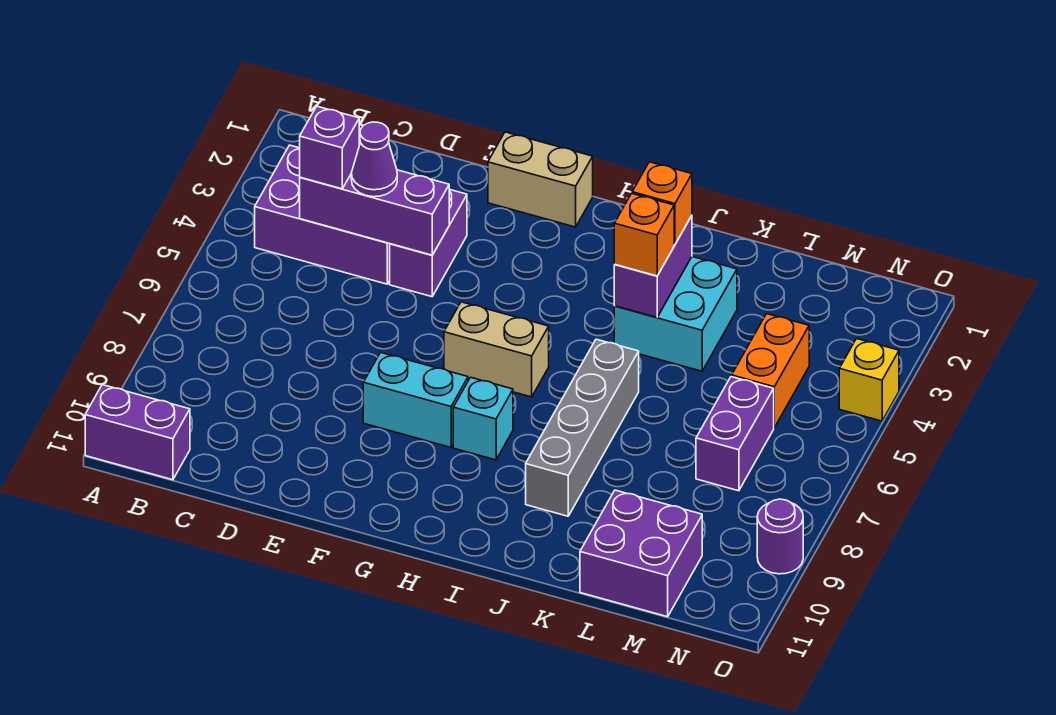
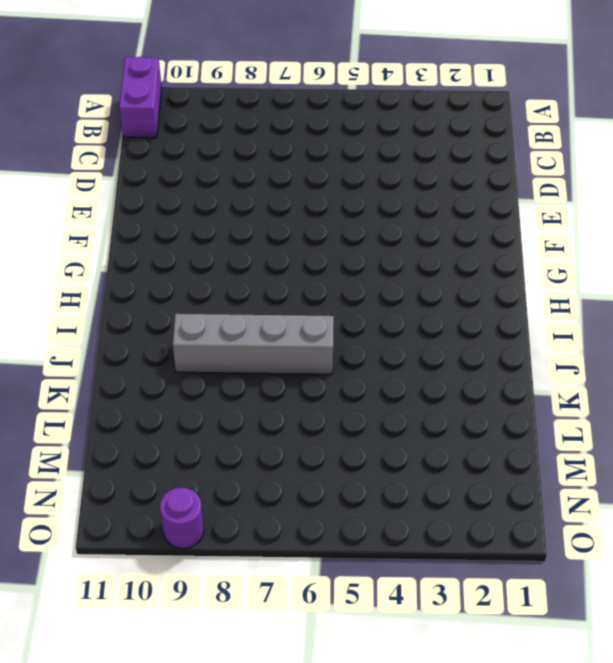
none -> purple 2x3 brick [255,145,390,284]
none -> purple 1x2 brick [390,189,467,297]
none -> tan 1x2 brick [488,132,593,227]

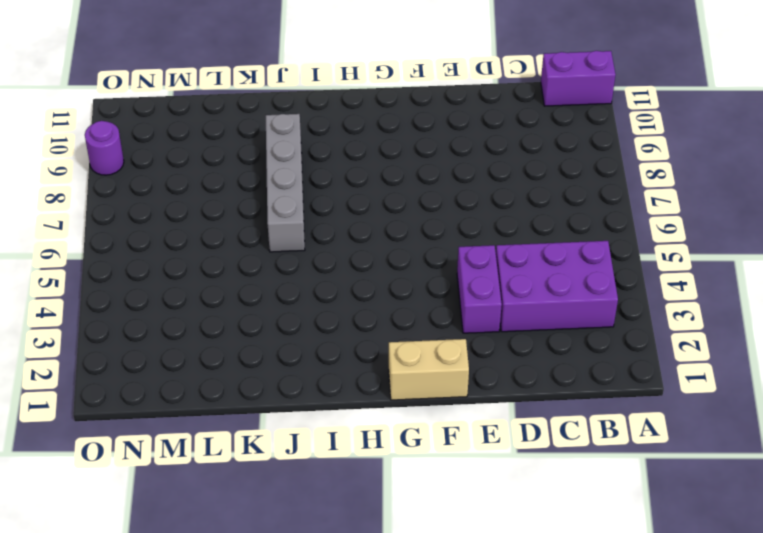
none -> cyan 1x2 brick [363,352,468,447]
none -> tan 1x2 brick [444,302,549,397]
none -> cyan 1x1 brick [453,377,513,460]

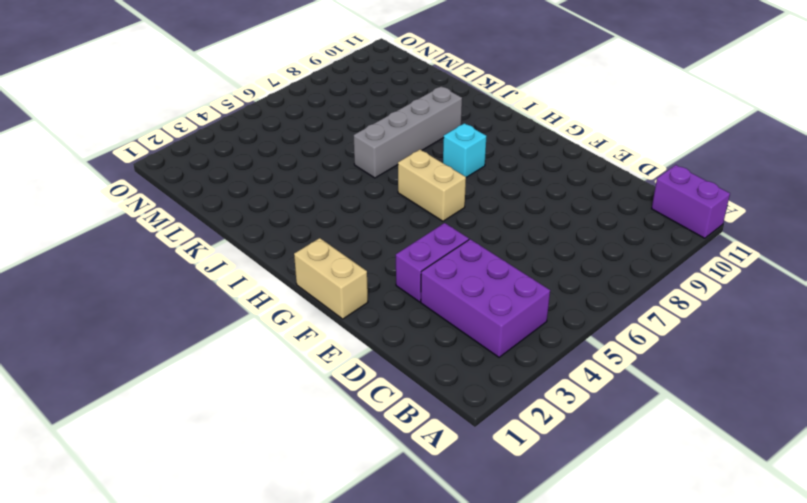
none -> cyan 1x2 brick [363,352,468,447]
none -> cyan 2x2 brick [614,257,737,371]
none -> purple 2x2 brick [580,490,702,617]

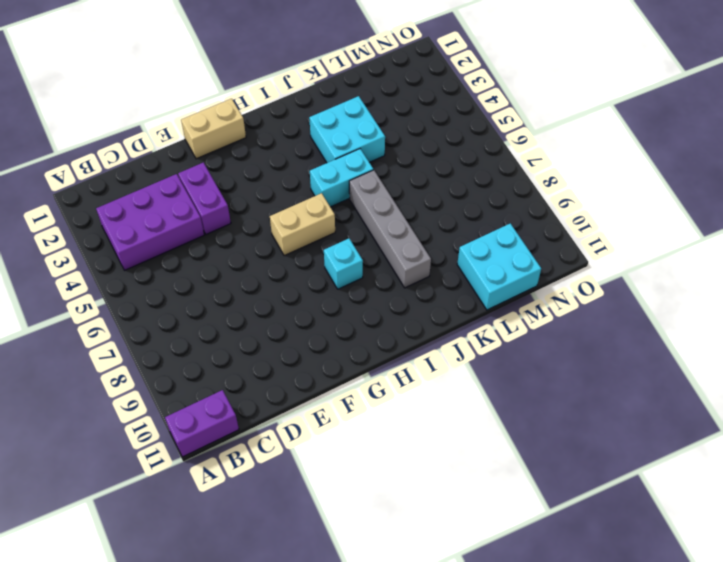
cyan 1x2 brick [310,149,373,207] -> cyan 1x2 brick moved to [363,352,468,447]
cyan 2x2 brick [457,223,541,310] -> purple 2x2 brick [580,490,702,617]
none -> orange 1x2 brick [732,314,809,428]
none -> purple 1x2 brick [696,377,774,491]
none -> yellow 1x1 brick [839,339,899,421]

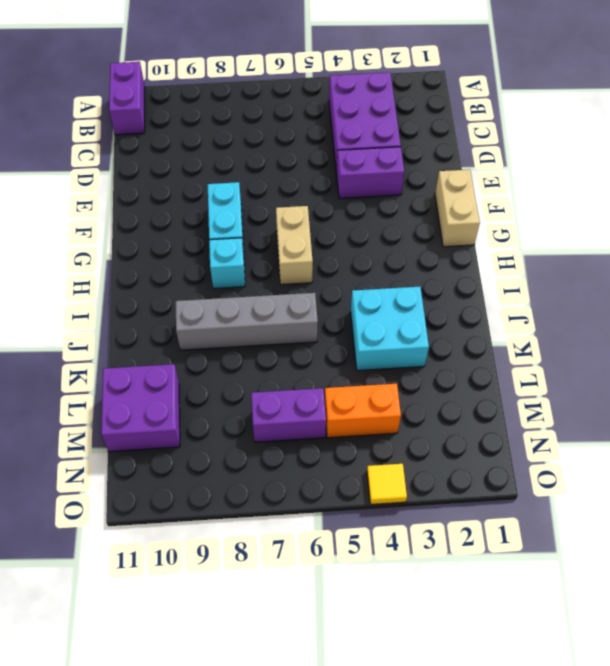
yellow 1x1 tile [367,464,407,504] -> yellow 1x1 brick [839,339,899,421]
none -> purple 1x1 round brick [757,499,803,574]
none -> purple 1x3 brick [300,170,449,255]
none -> purple 1x2 brick [614,216,692,317]

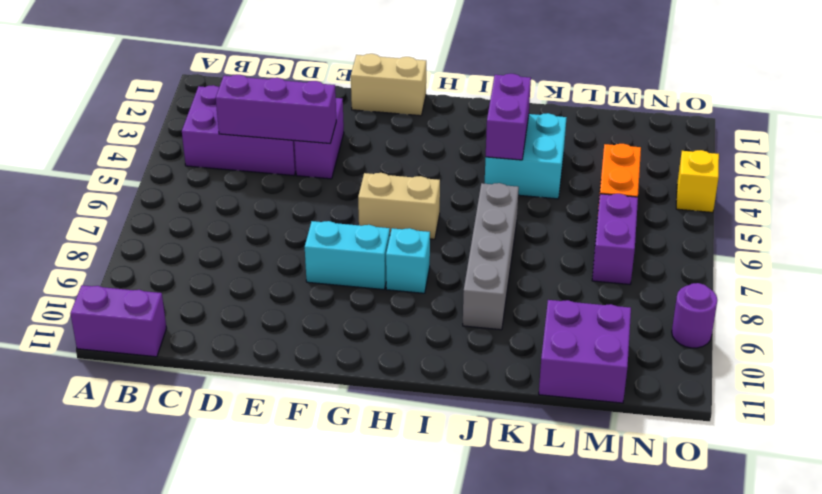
none -> purple 1x1 brick [300,106,359,189]
none -> purple 1x1 cone [351,122,397,197]
none -> orange 1x1 brick [632,162,692,245]

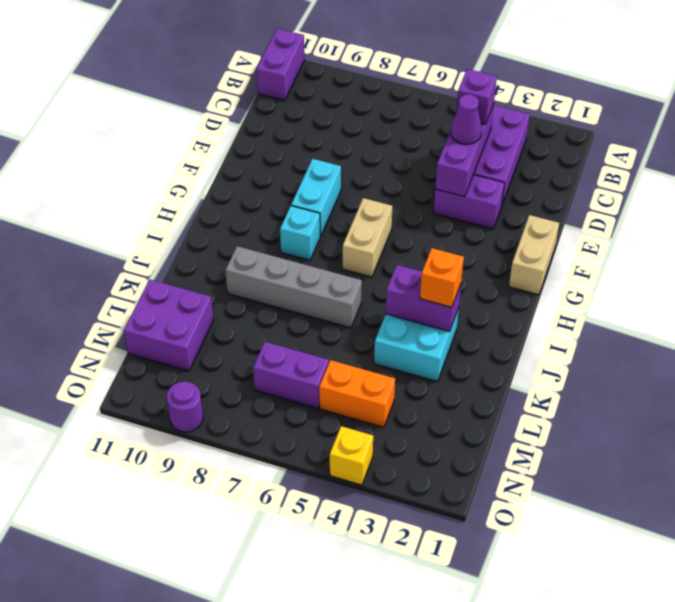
none -> orange 1x1 brick [614,193,674,276]

